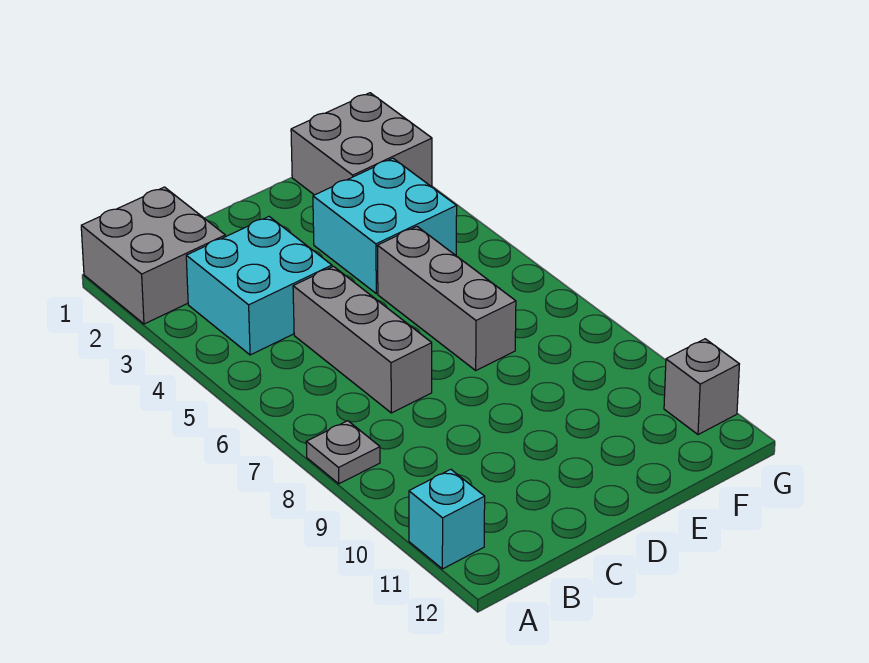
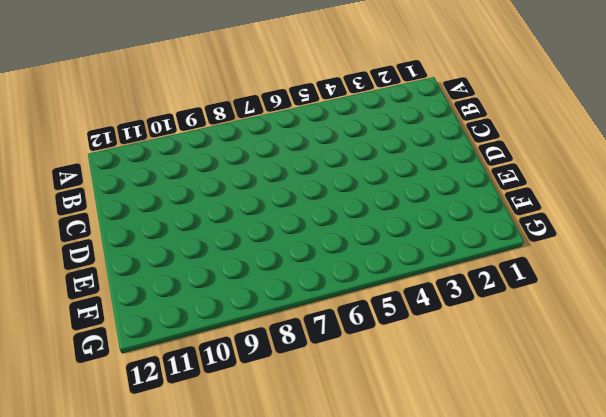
none -> grey 2x2 brick [81,187,225,324]
none -> grey 1x1 plate [306,421,380,484]

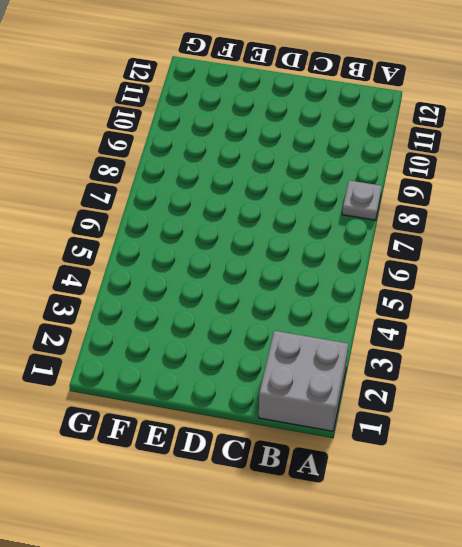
none -> cyan 1x1 brick [409,469,485,569]
none -> cyan 2x2 brick [186,217,332,355]

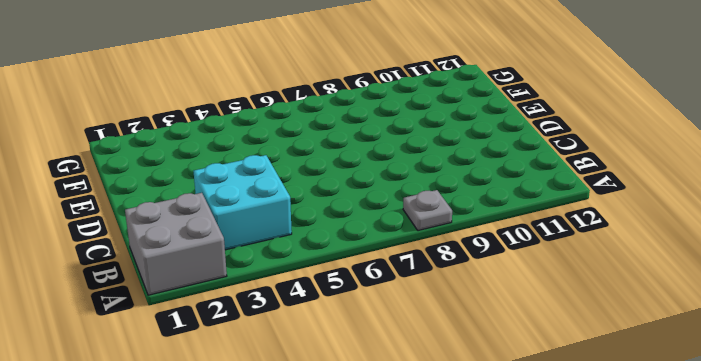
none -> cyan 1x1 brick [409,469,485,569]
none -> grey 1x3 brick [293,266,432,413]

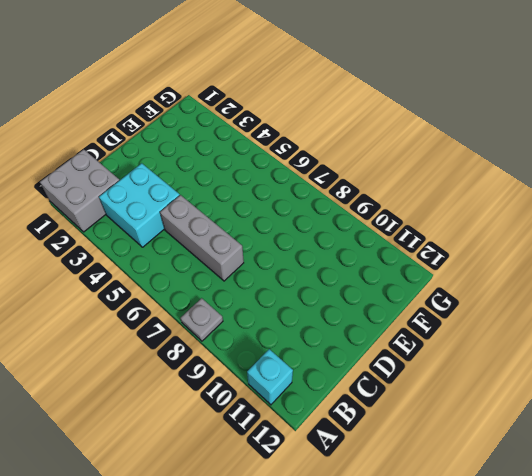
none -> cyan 2x2 brick [313,158,457,294]
none -> grey 1x3 brick [377,227,516,370]

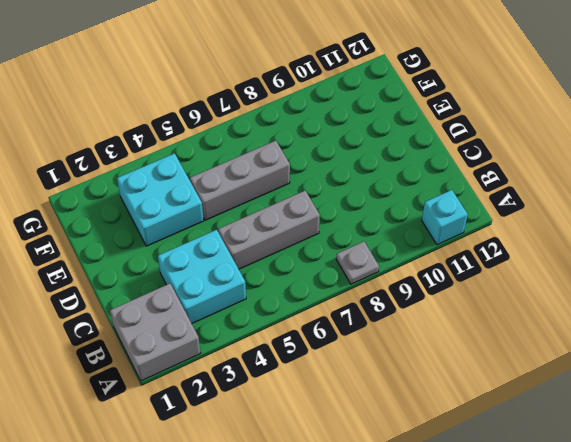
none -> grey 2x2 brick [291,93,432,195]
none -> grey 1x1 brick [664,339,739,435]

